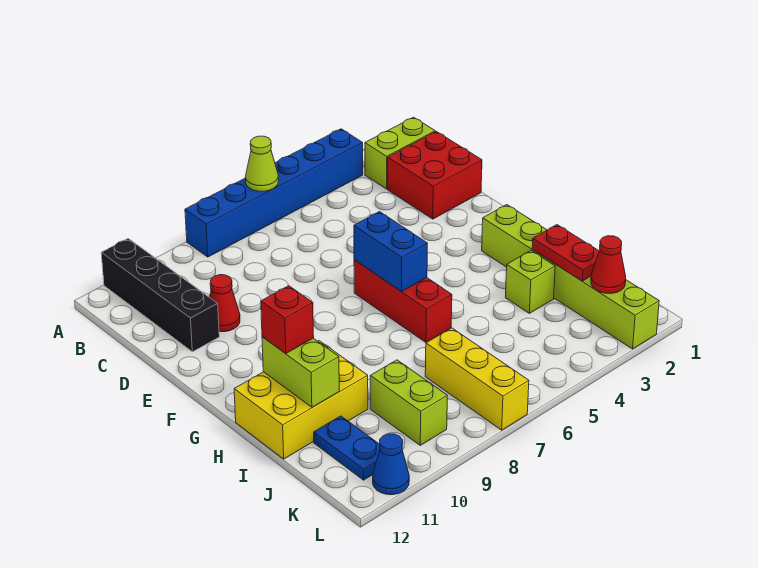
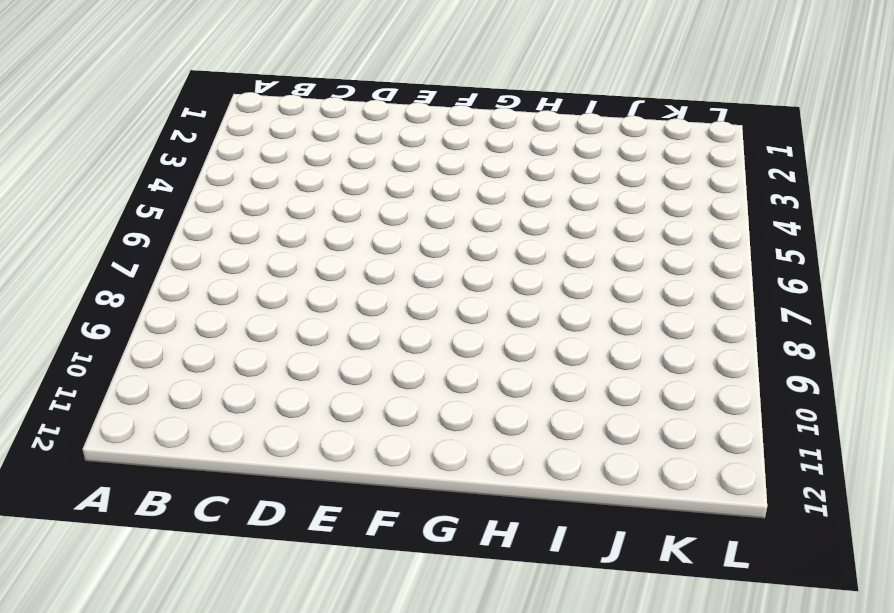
none -> blue 1x6 brick [185,129,363,257]
none -> black 1x4 brick [101,239,219,352]
none -> lime 1x2 brick [365,117,435,189]

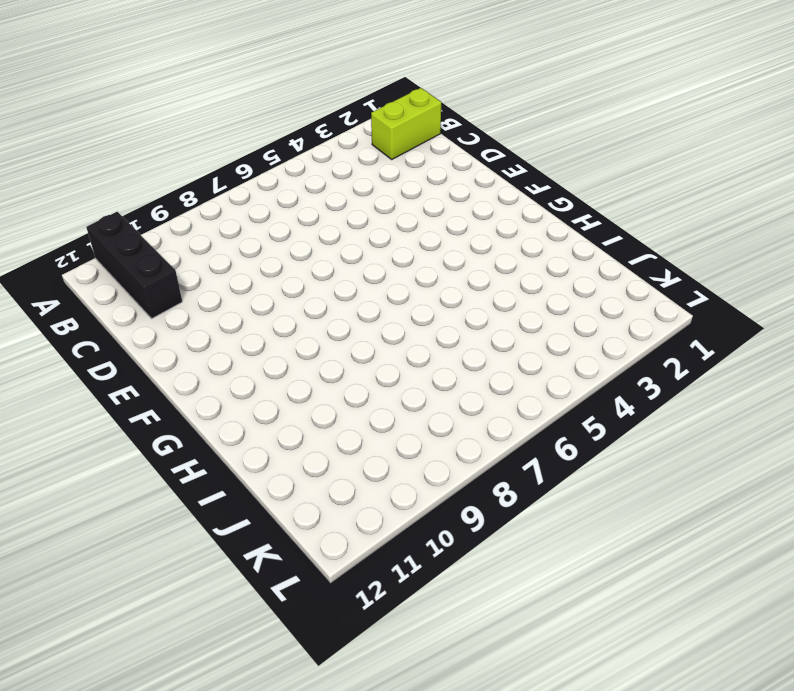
black 1x3 brick [86,212,182,319] -> black 1x4 brick [101,239,219,352]
none -> blue 1x6 brick [185,129,363,257]
none -> red 2x2 brick [388,132,482,219]
none -> red 1x1 cone [210,275,240,332]

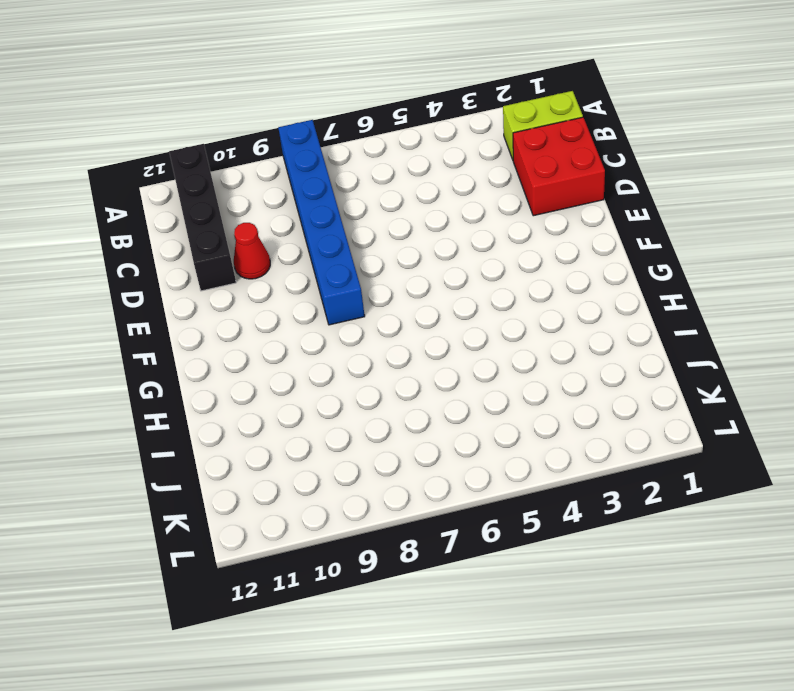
blue 1x6 brick [278,120,365,325] -> blue 1x6 brick turned to [185,129,363,257]
none -> red 1x3 brick [354,260,452,342]
none -> lime 1x6 brick [482,205,659,349]
none -> yellow 2x3 brick [234,341,368,459]

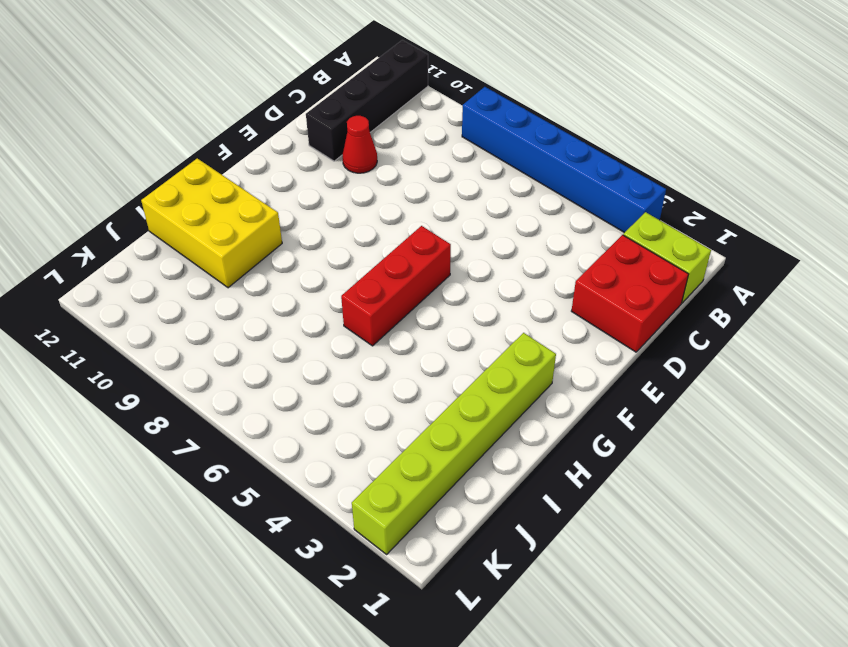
none -> lime 1x1 brick [505,251,555,313]
none -> yellow 1x3 brick [425,328,529,430]
none -> lime 1x2 brick [370,360,447,445]

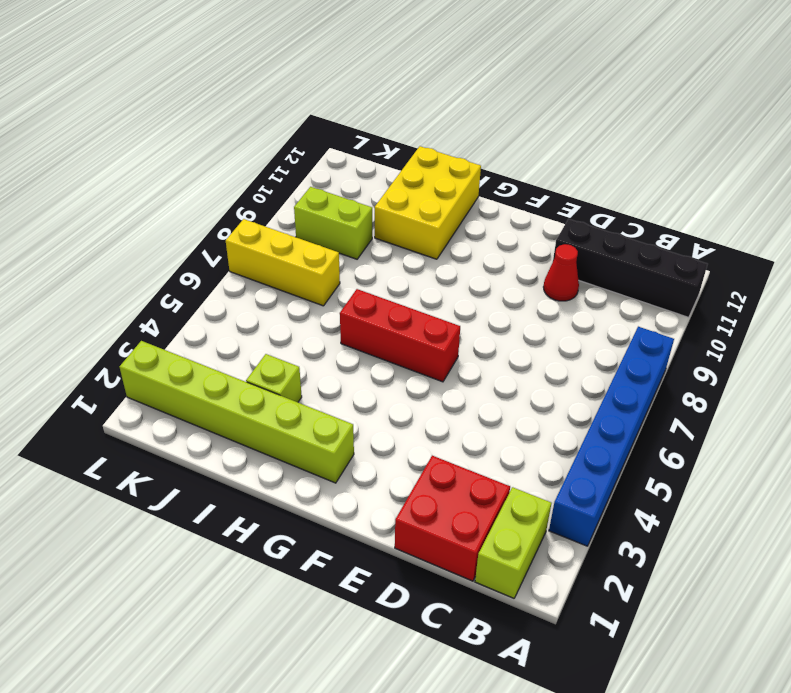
none -> blue 1x2 plate [314,416,380,480]
none -> blue 1x1 cone [373,434,409,495]
none -> lime 1x1 cone [245,136,279,191]

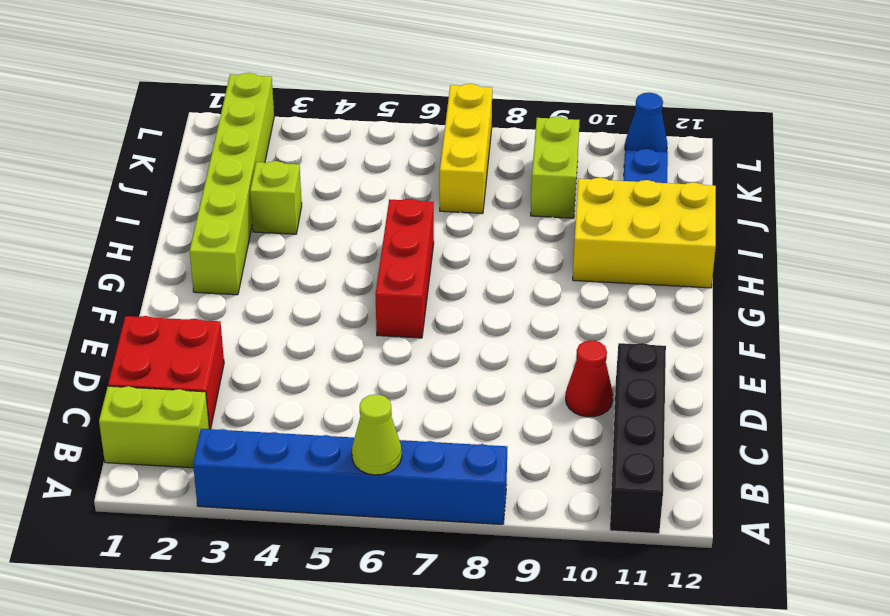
none -> blue 1x2 brick [354,212,428,292]
none -> lime 1x2 brick [262,337,339,407]
none -> red 1x2 plate [532,225,599,281]

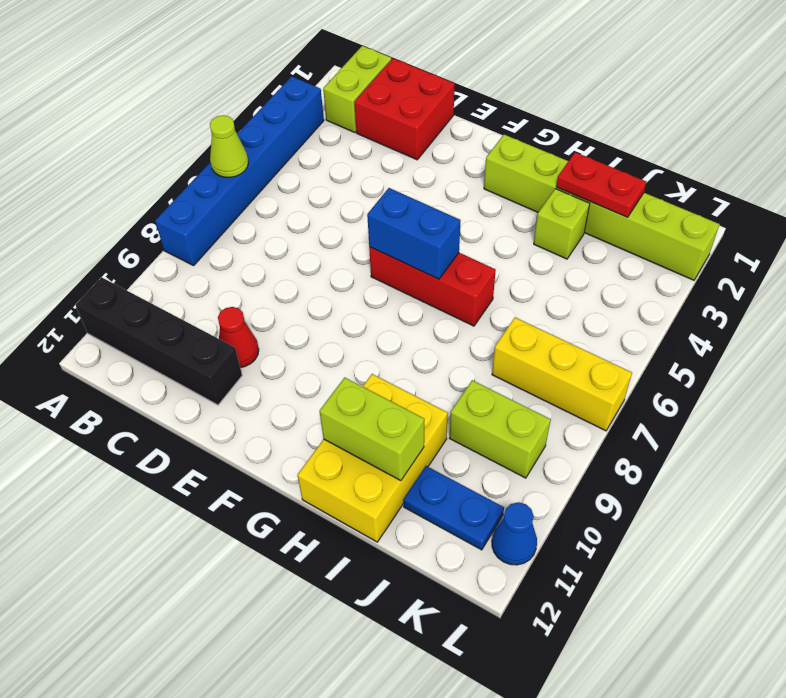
none -> red 1x1 cone [591,236,626,293]
none -> red 1x1 brick [261,286,314,353]

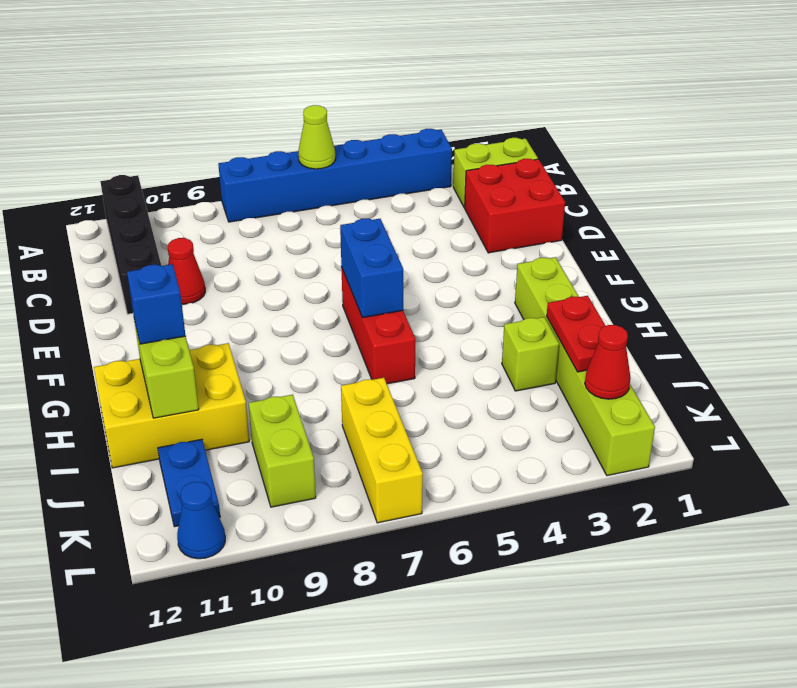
blue 1x1 brick [127,264,186,344] -> red 1x1 brick [261,286,314,353]

